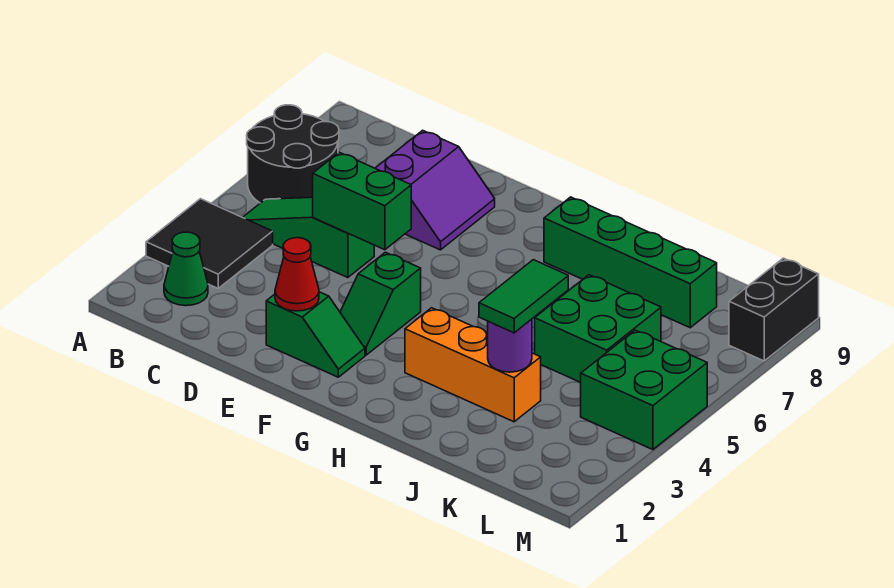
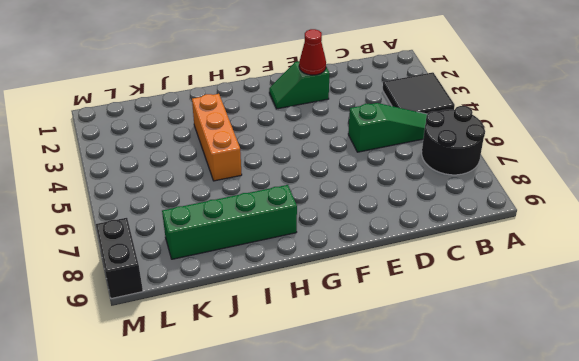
orange 1x3 brick [192,94,242,181] -> orange 1x3 brick turned to [405,308,541,422]
none -> green 1x1 cone [164,232,208,306]
none -> purple 2x2 slope [375,130,495,250]
none -> green 1x2 slope [340,252,421,355]

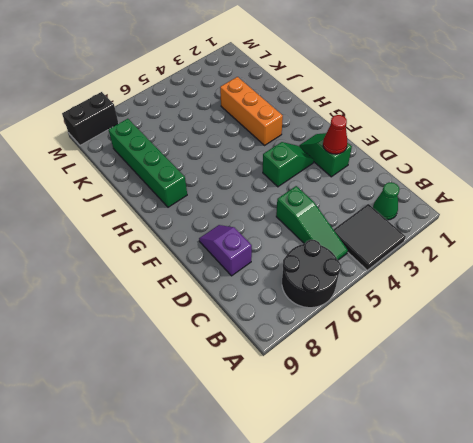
purple 1x2 slope [199,225,252,276] -> purple 2x2 slope [375,130,495,250]
none -> green 2x2 brick [535,275,661,382]
none -> green 2x2 brick [581,330,707,450]
none -> green 1x2 brick [313,152,411,250]

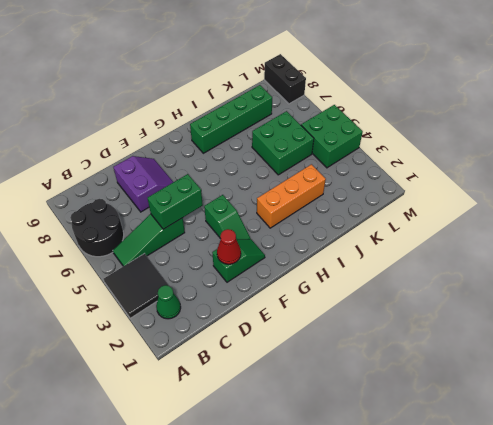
none -> purple 1x1 round brick [488,319,532,372]
none -> green 1x2 tile [479,260,568,333]

